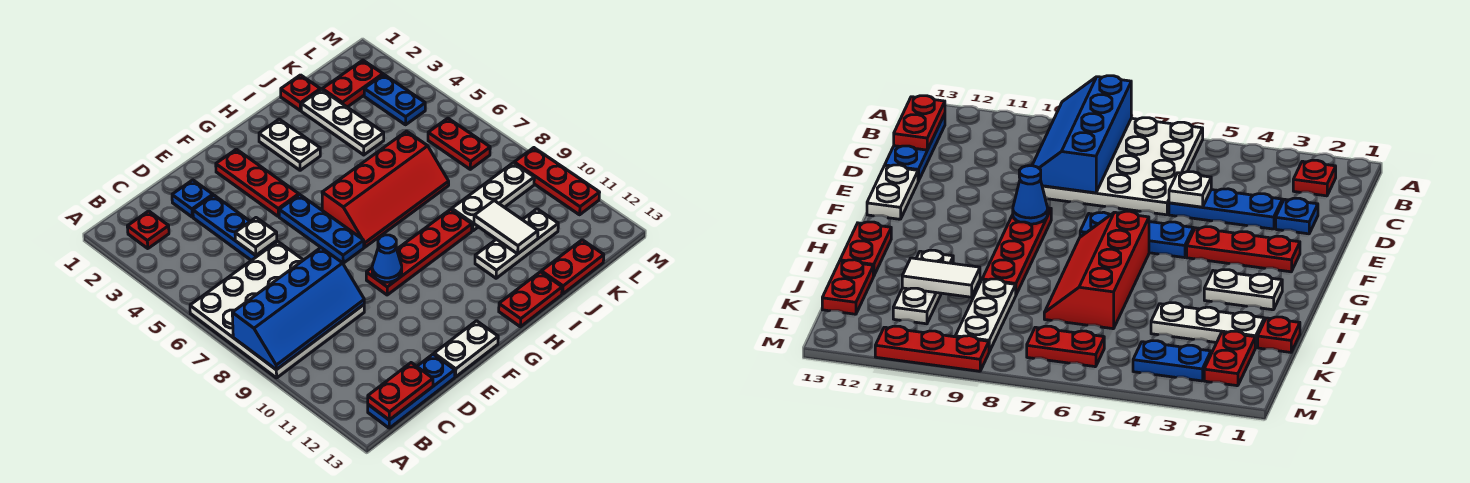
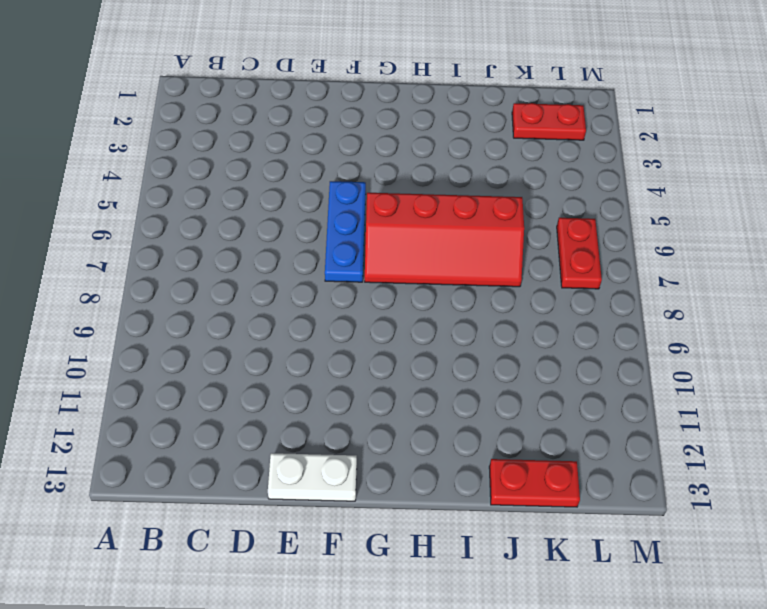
none -> white 4x4 plate [190,242,364,378]
none -> red 1x1 plate [127,211,169,249]
none -> blue 1x3 plate [368,354,455,428]

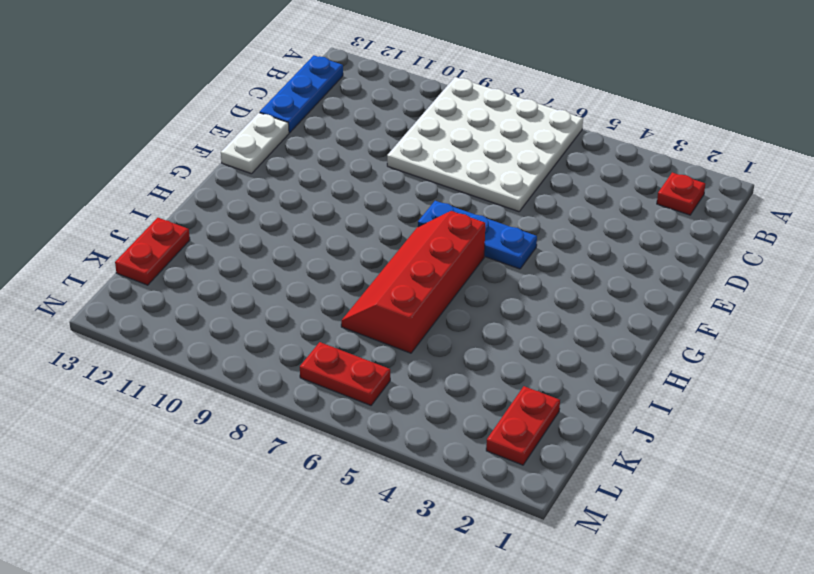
none -> blue 1x1 plate [172,180,213,217]
none -> blue 1x3 plate [193,195,277,260]
none -> red 1x3 plate [216,149,299,216]

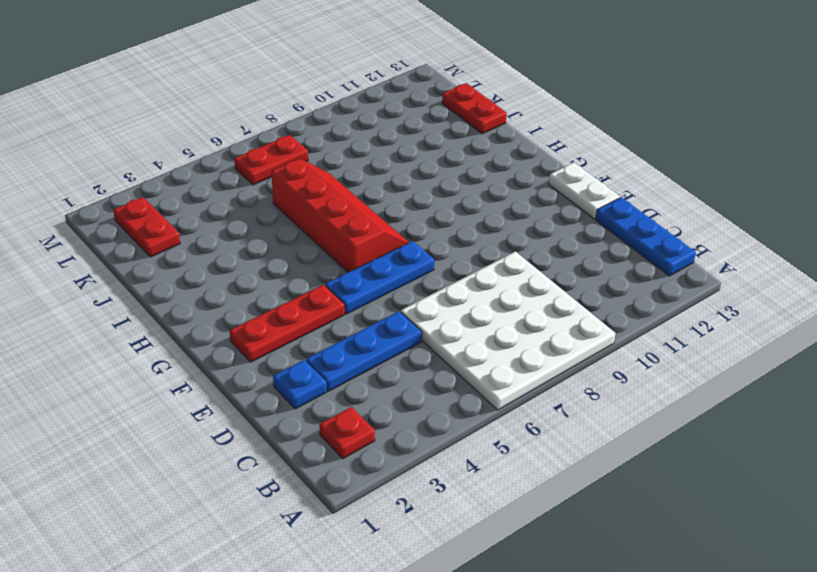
none -> red 1x4 plate [366,209,472,295]
none -> white 1x2 plate [259,119,320,170]
none -> red 1x2 plate [499,272,562,327]

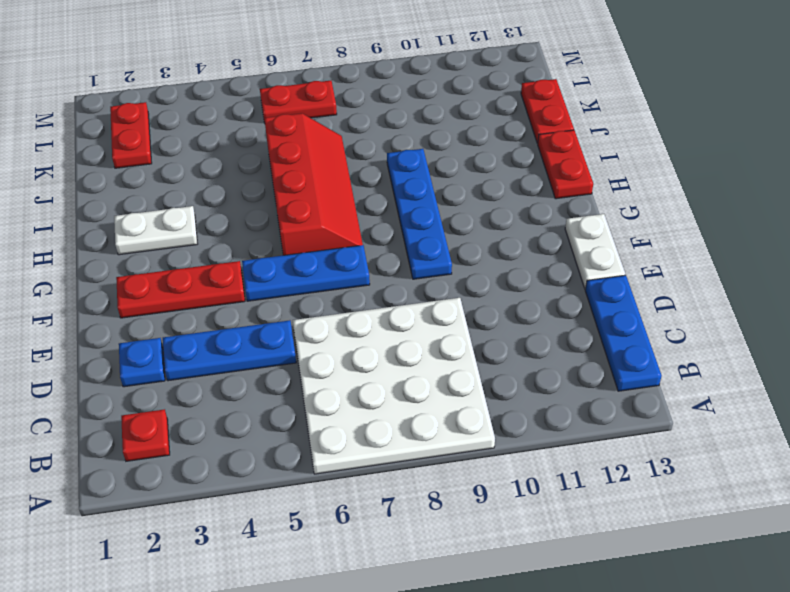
blue 1x4 plate [387,149,452,279] -> red 1x4 plate [366,209,472,295]
none -> white 1x3 plate [475,209,558,278]
none -> red 1x1 plate [281,75,320,111]
none -> white 1x3 plate [301,89,384,155]

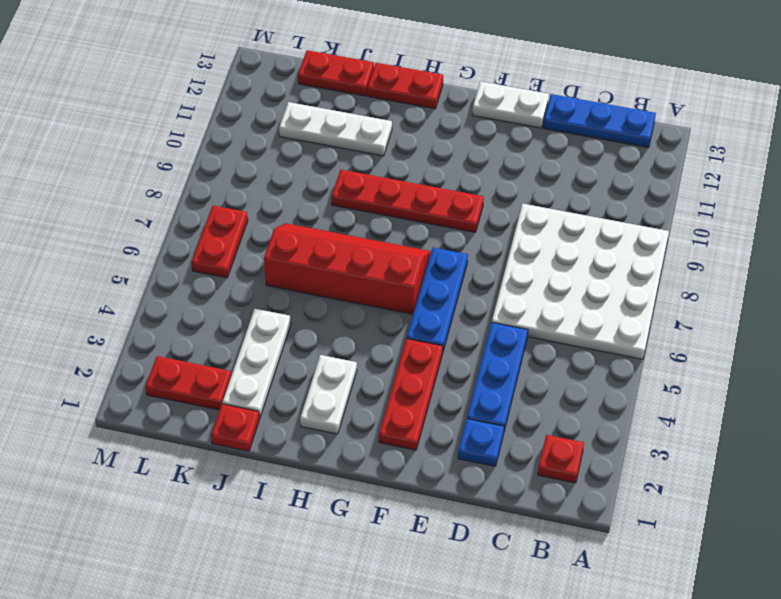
none -> white 1x3 plate [452,163,534,231]
none -> blue 1x2 plate [364,75,425,125]
none -> red 1x3 plate [514,148,600,215]

